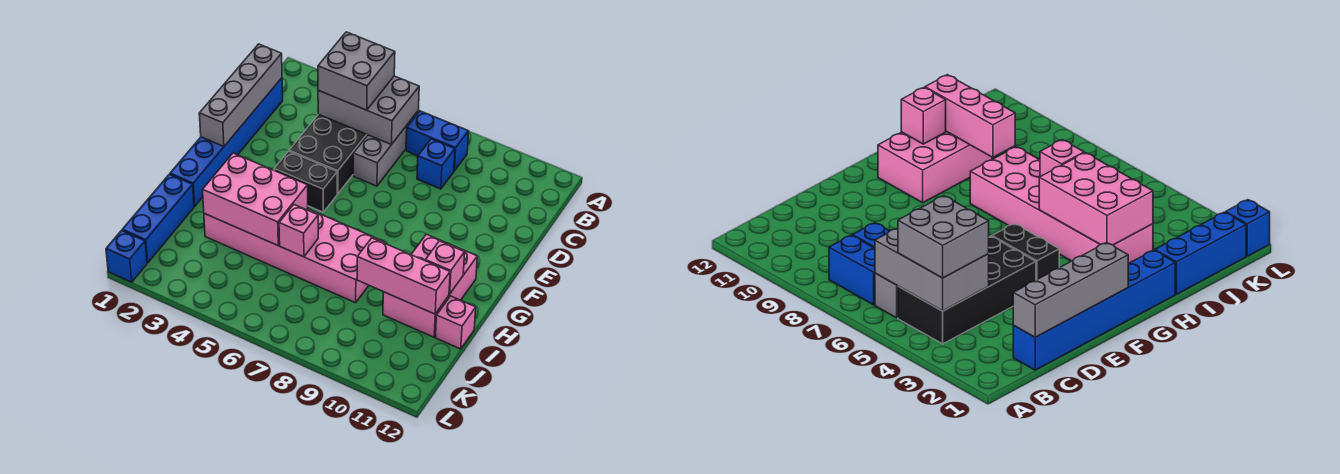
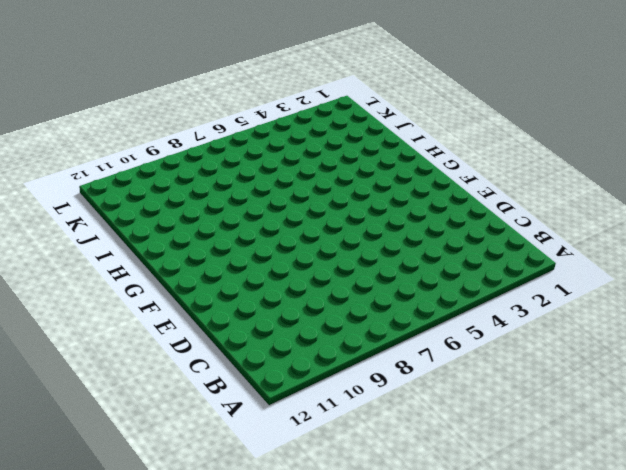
none -> black 2x4 brick [289,114,367,194]
none -> grey 1x3 brick [353,111,418,186]
none -> blue 1x2 brick [406,111,469,171]

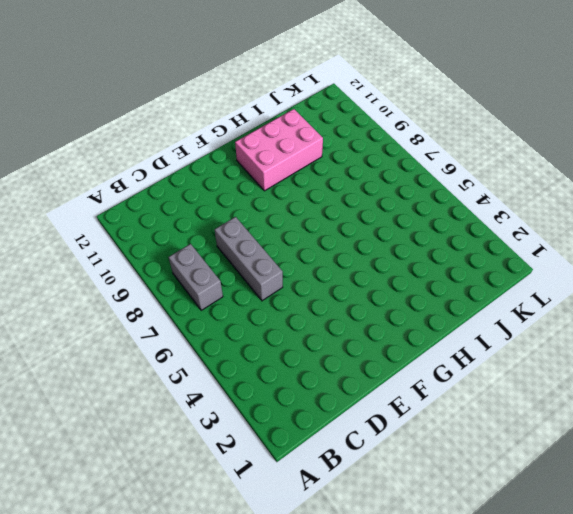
grey 1x2 brick [169,244,223,310] -> blue 1x2 brick [406,111,469,171]
grey 1x3 brick [215,217,283,301] -> grey 1x3 brick turned to [353,111,418,186]
none -> black 2x4 brick [289,114,367,194]
none -> blue 1x6 brick [170,78,283,206]
none -> blue 1x1 brick [417,139,455,189]

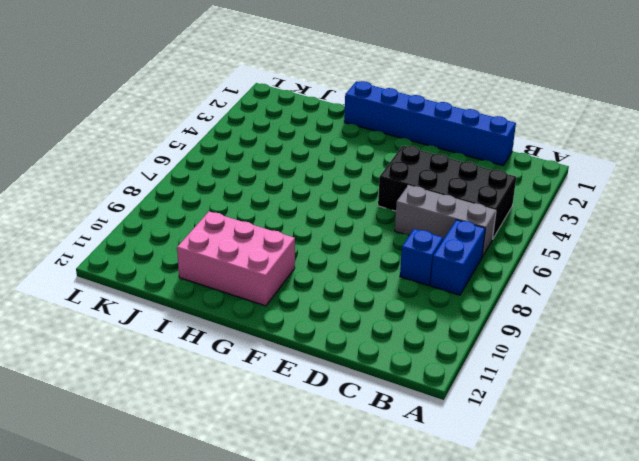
none -> black 1x2 brick [274,151,337,212]
none -> pink 2x6 brick [204,209,385,303]
none -> blue 1x3 brick [122,174,194,263]

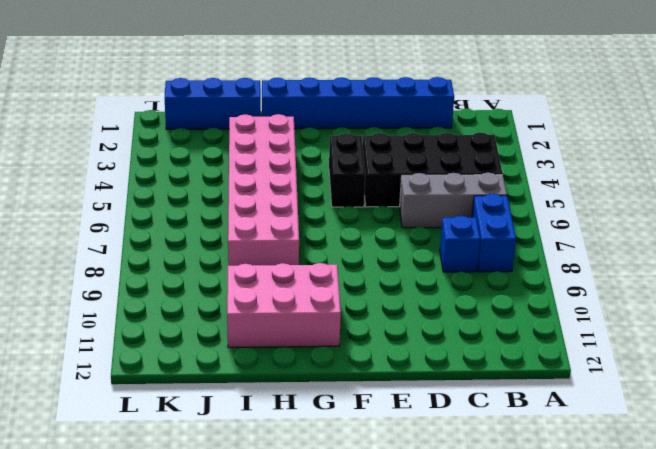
none -> pink 1x1 brick [436,296,476,349]
none -> blue 1x1 brick [106,230,147,282]
none -> grey 2x3 brick [318,76,419,145]

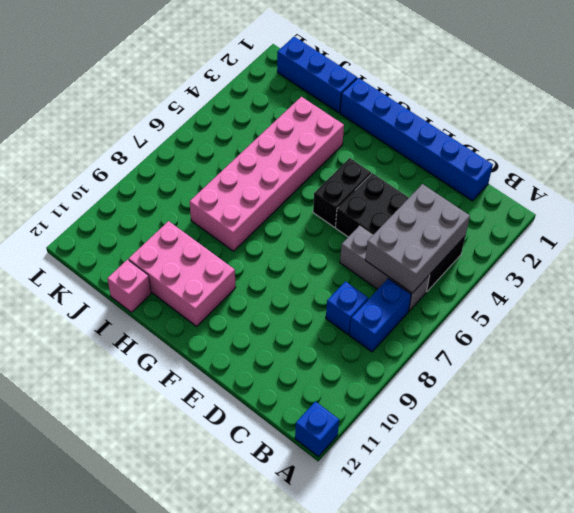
blue 1x1 brick [295,402,339,457] -> blue 1x1 brick moved to [106,230,147,282]
none -> grey 1x4 brick [199,44,282,146]
none -> pink 2x3 brick [203,153,308,245]
none -> pink 1x1 brick [425,241,465,294]

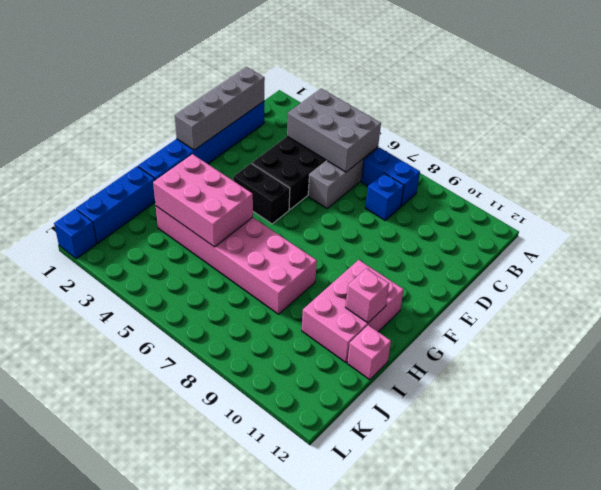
none -> pink 1x1 brick [279,205,318,257]
none -> pink 1x3 brick [357,238,450,314]
none -> grey 2x2 brick [318,32,395,110]

